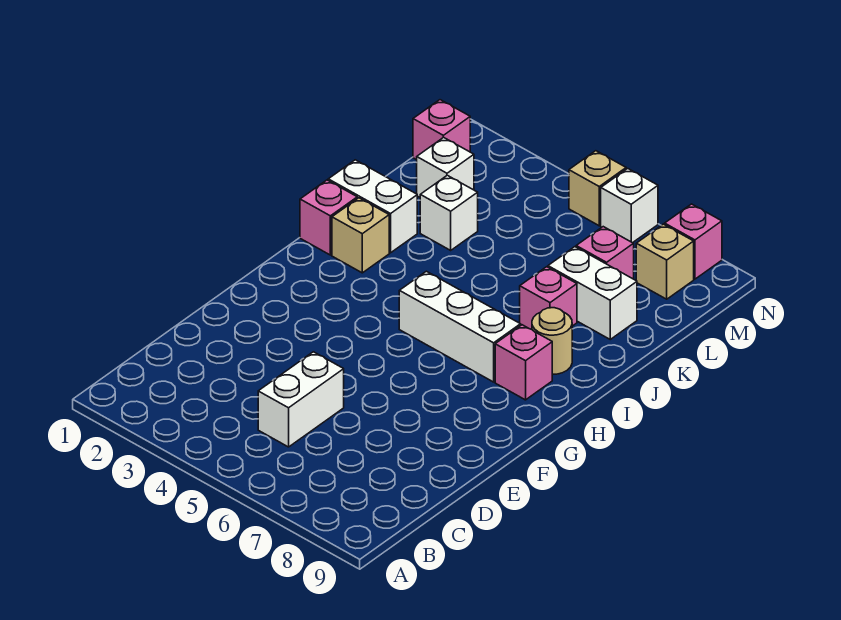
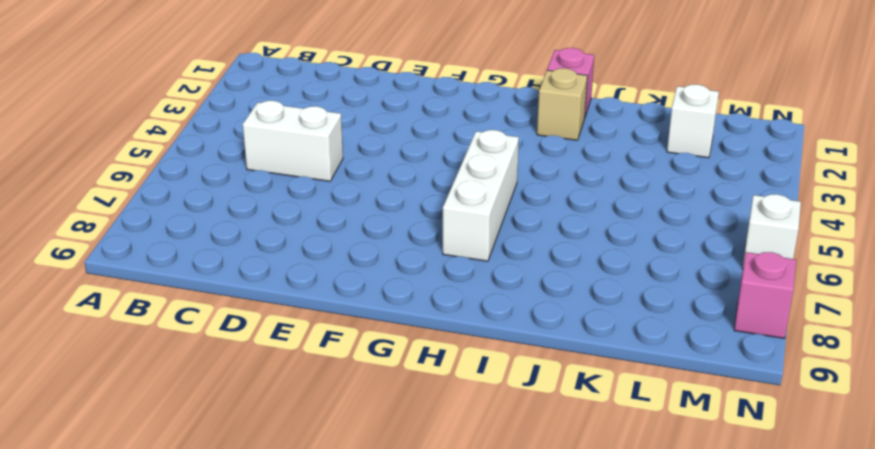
none -> pink 1x1 brick [495,325,552,400]
none -> tan 1x1 round brick [532,308,572,375]
none -> white 1x2 brick [328,160,417,253]

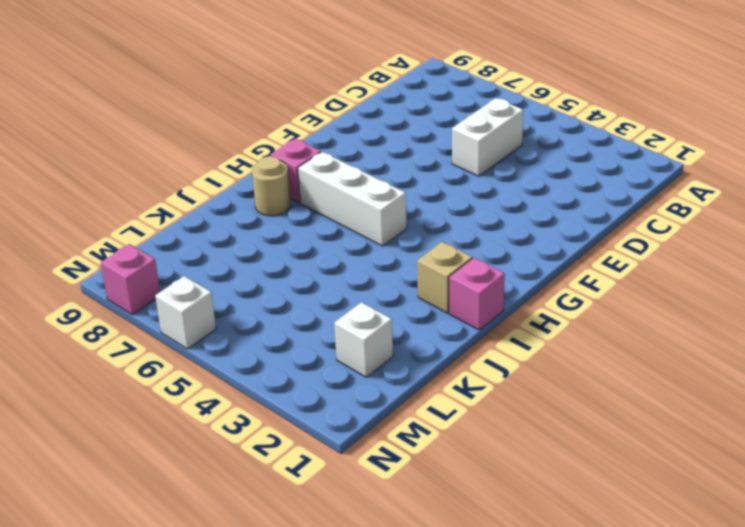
none -> white 1x2 brick [328,160,417,253]
none -> pink 1x1 brick [520,267,577,329]
none -> white 1x1 brick [420,175,478,250]

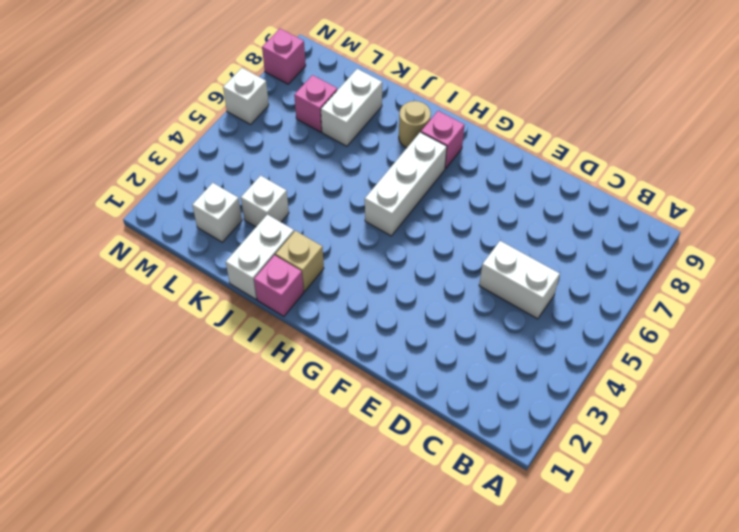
none -> pink 1x1 brick [520,267,577,329]
none -> pink 1x1 brick [413,100,470,160]
none -> tan 1x1 brick [636,224,694,299]

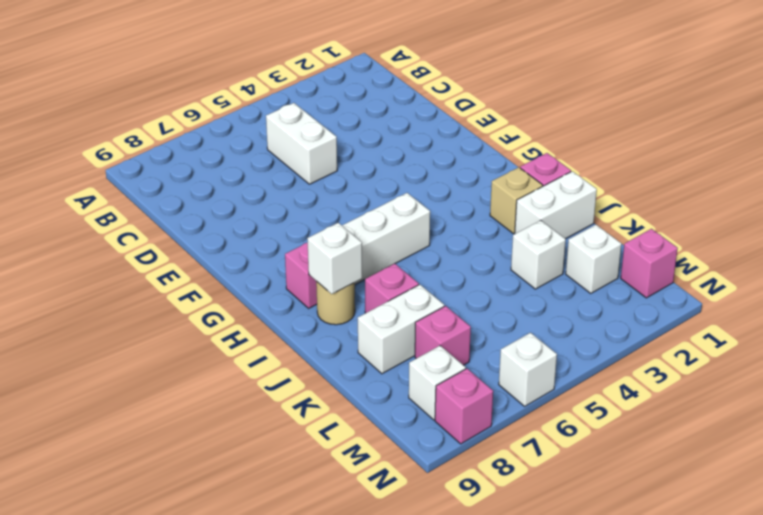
white 1x1 brick [307,223,362,294] -> none
white 1x1 brick [409,346,466,420] -> tan 1x1 brick [636,224,694,299]
none -> tan 1x1 brick [569,151,626,226]

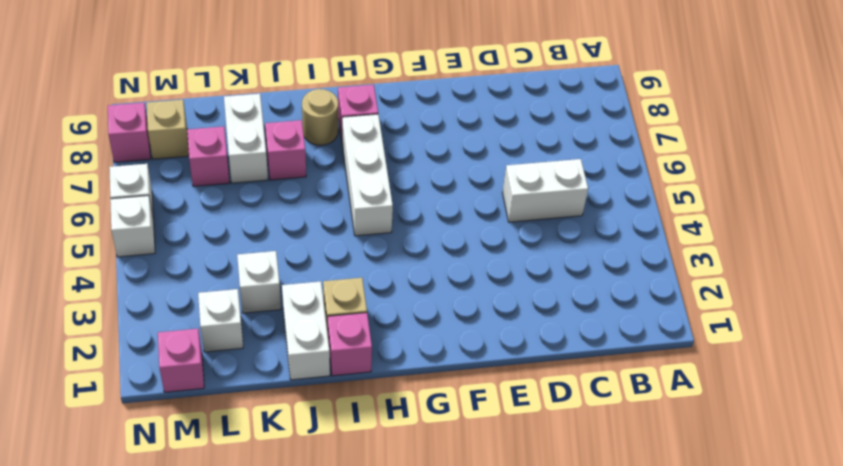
white 1x1 brick [110,196,155,257] -> tan 1x1 brick [569,151,626,226]

